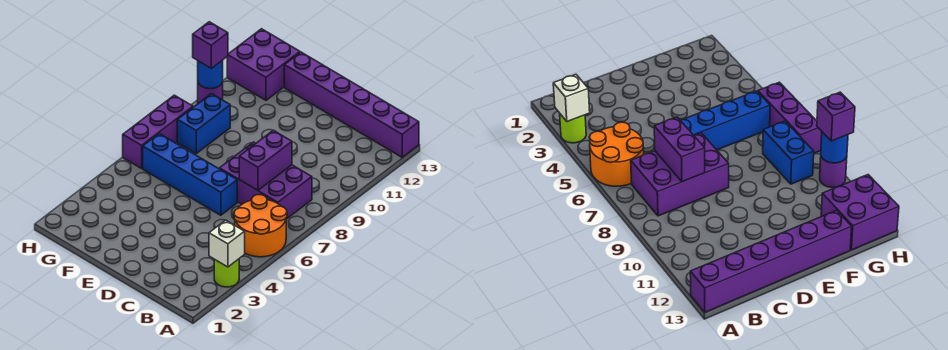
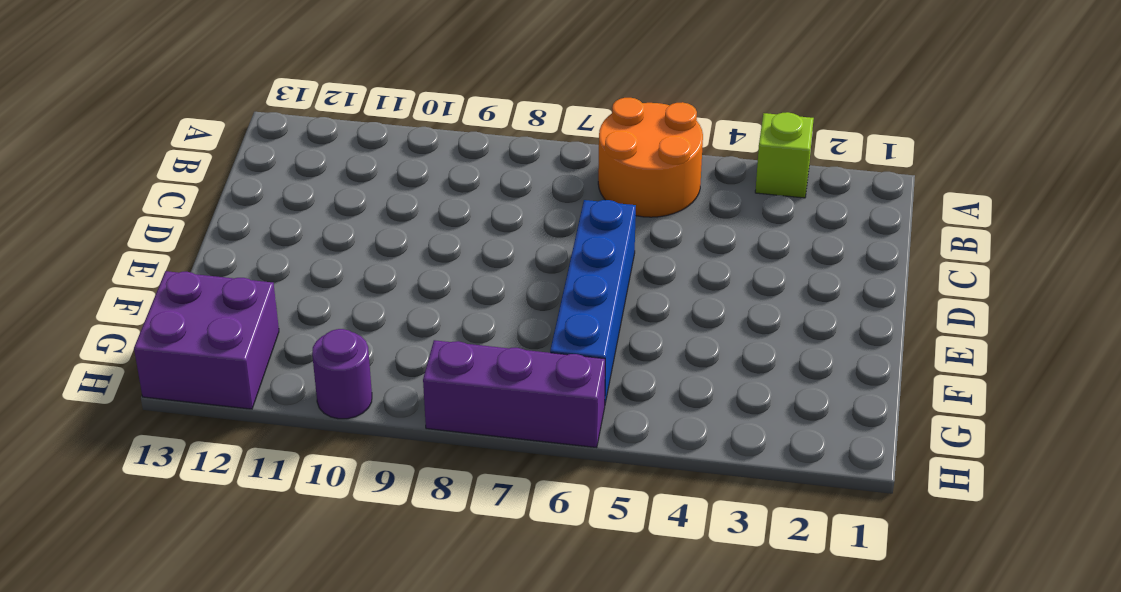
lime 1x1 brick [755,112,814,198] -> lime 1x1 round brick [214,259,239,287]
none -> purple 1x6 brick [284,52,419,157]
none -> purple 2x3 brick [219,142,312,219]
none -> blue 1x2 brick [177,94,230,153]

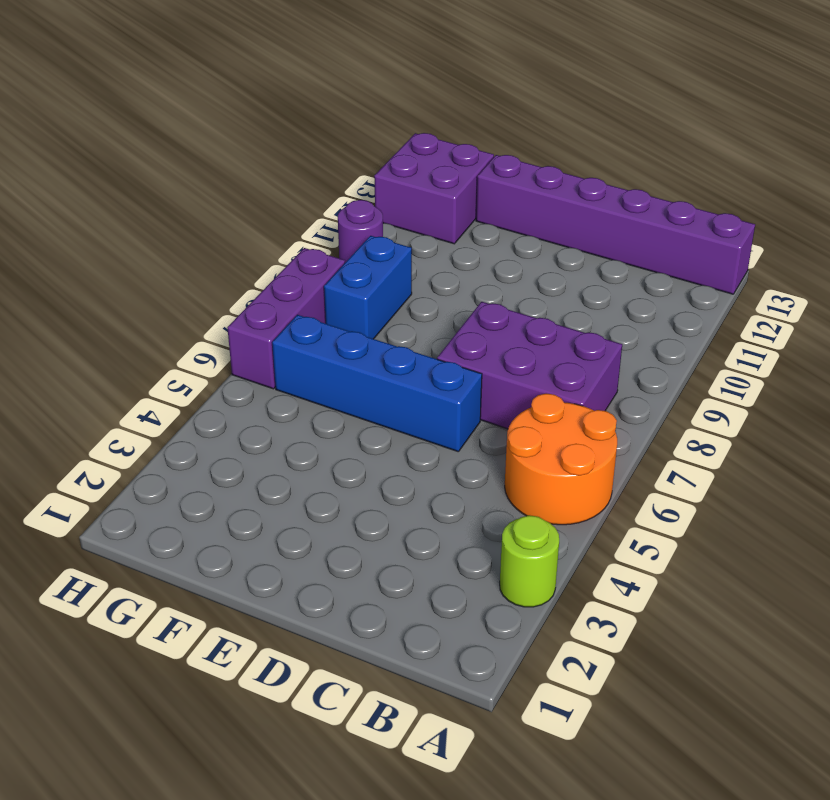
none -> white 1x1 brick [209,220,245,267]
none -> purple 1x2 brick [239,130,292,190]
none -> blue 1x1 round brick [198,60,223,89]

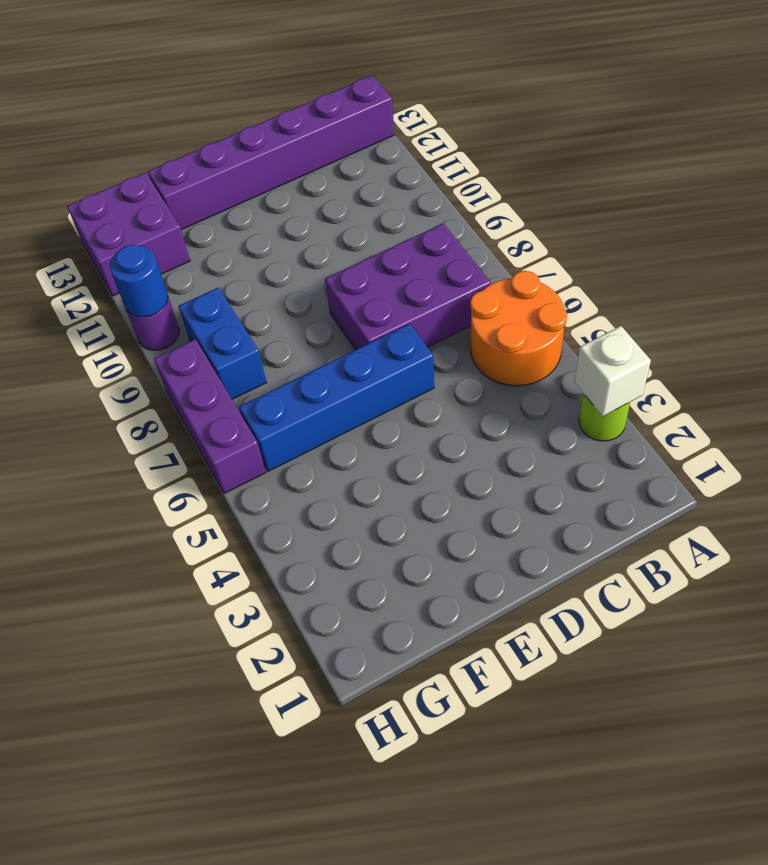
none -> purple 1x2 brick [239,130,292,190]
none -> purple 1x1 brick [193,22,228,68]

